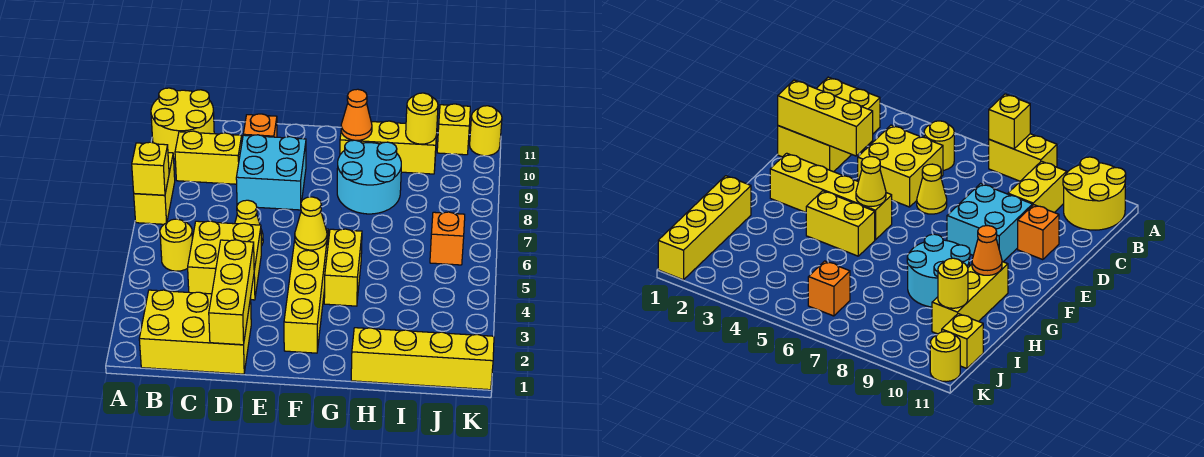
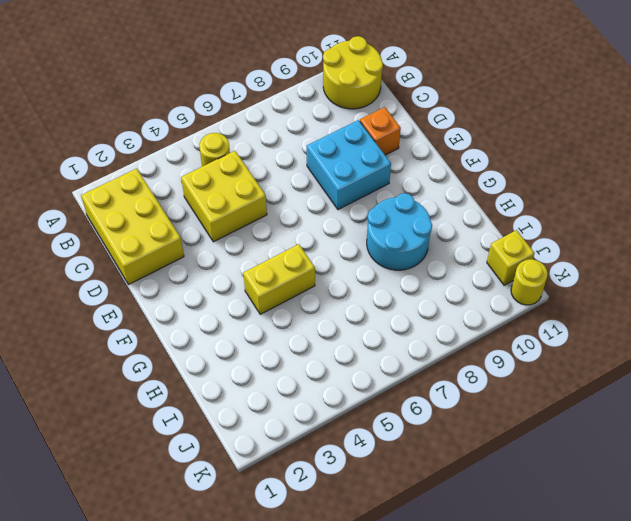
none -> yellow 1x2 brick [134,153,175,224]
none -> yellow 1x2 brick [175,131,242,184]
none -> yellow 1x1 cone [235,200,263,246]

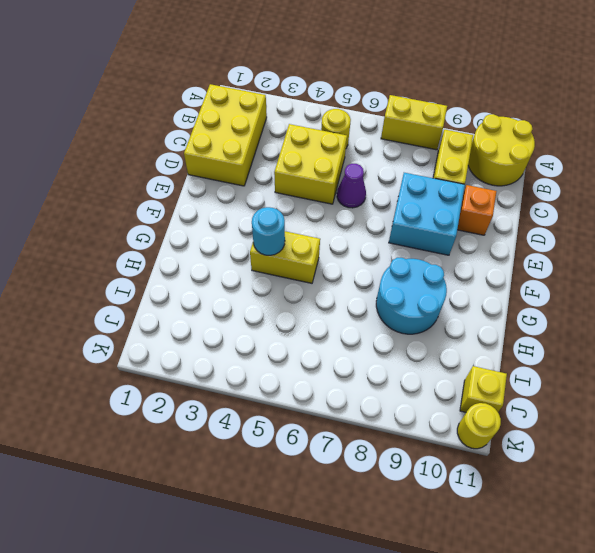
purple 1x1 cone [337,164,366,208] -> yellow 1x1 cone [235,200,263,246]
cyan 1x1 round brick [252,207,285,255] -> none
none -> yellow 1x4 brick [284,229,328,353]
none -> yellow 1x3 brick [340,121,437,174]
none -> yellow 1x4 brick [351,328,494,390]

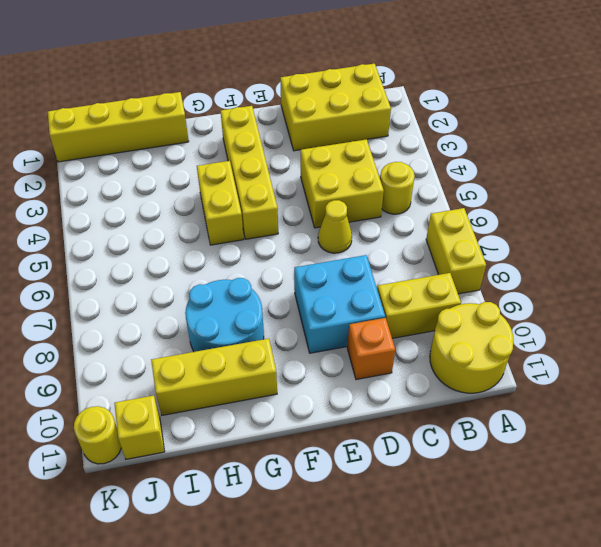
none -> orange 1x1 brick [430,212,465,265]
none -> yellow 1x1 brick [132,142,169,195]
none -> yellow 1x3 brick [209,240,254,345]

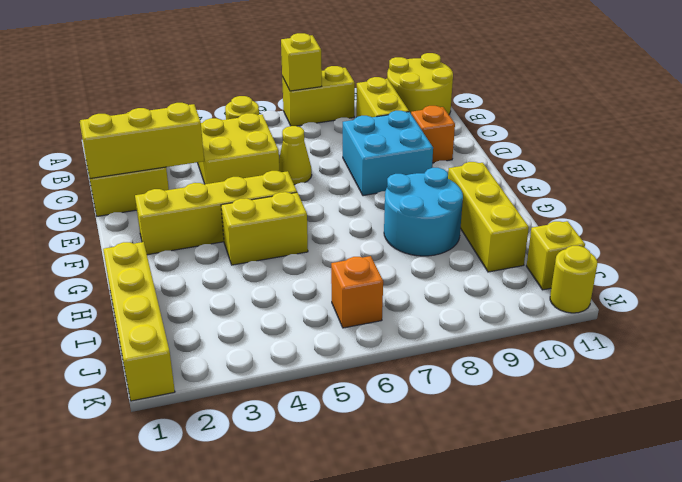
none -> yellow 1x1 cone [295,197,327,250]
none -> orange 1x1 cone [341,89,372,140]
none -> yellow 1x1 round brick [406,93,438,144]

